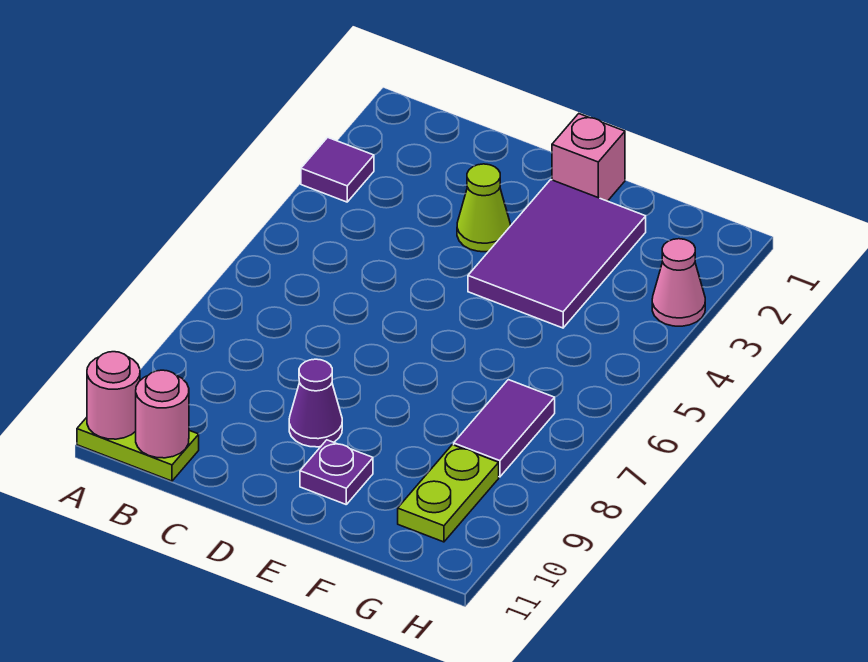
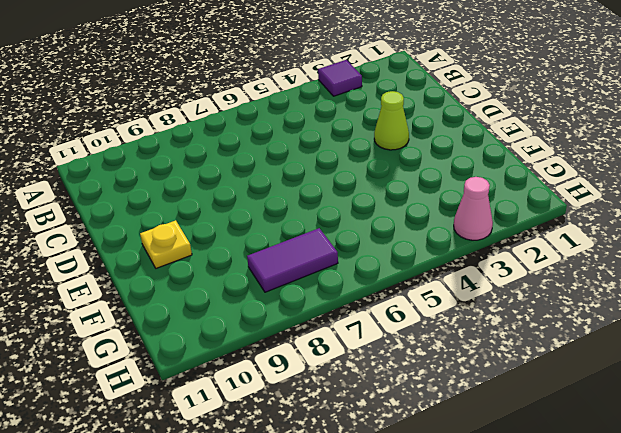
yellow 1x1 plate [140,220,192,268] -> purple 1x1 plate [300,440,373,504]
none -> lime 1x2 plate [77,417,199,481]
none -> purple 1x1 cone [289,359,342,447]
none -> pink 1x1 brick [552,114,625,201]

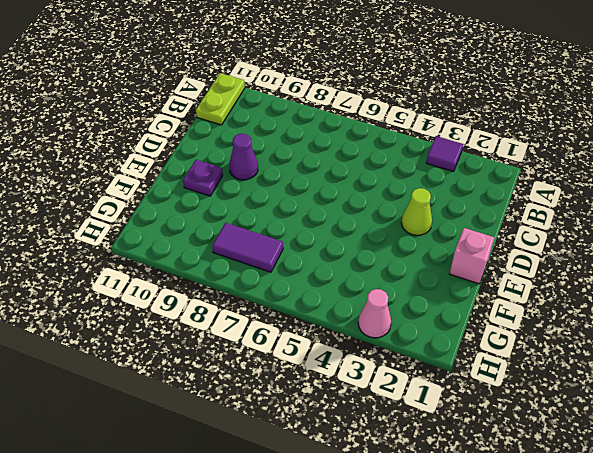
none -> purple 2x3 tile [468,180,646,328]
none -> lime 1x2 plate [398,445,499,542]
none -> pink 1x1 round brick [87,352,140,439]

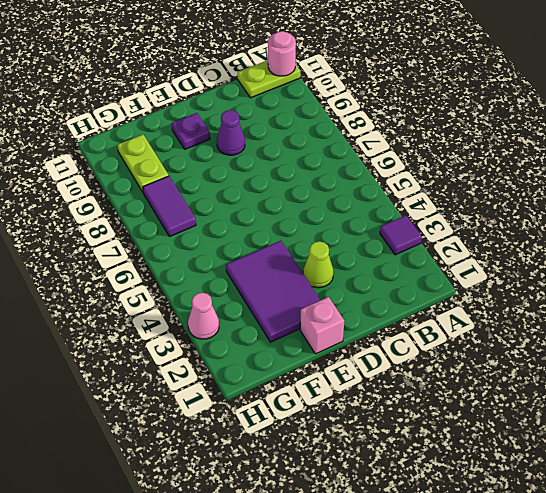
none -> pink 1x1 round brick [136,370,189,458]

